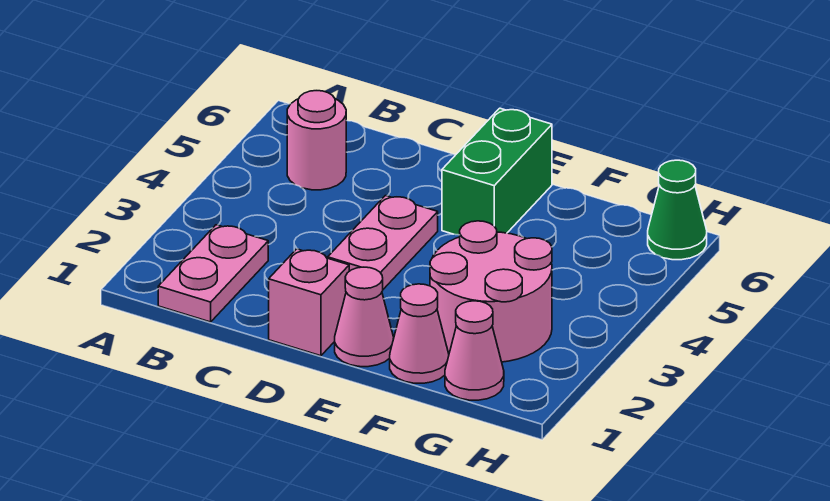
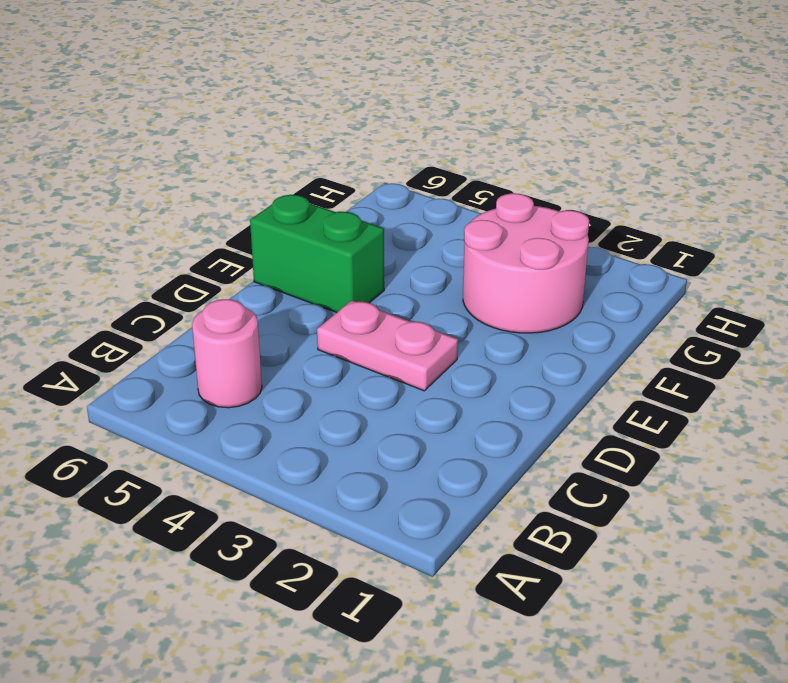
none -> pink 1x2 plate [158,225,268,322]
none -> pink 1x1 brick [269,249,349,356]

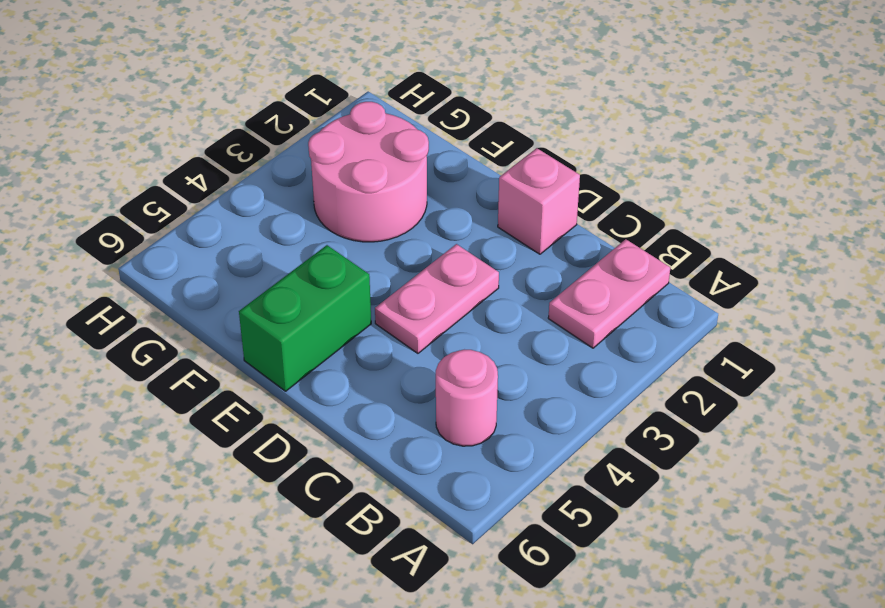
none -> pink 1x1 cone [335,267,394,367]
none -> pink 1x1 cone [390,284,449,383]

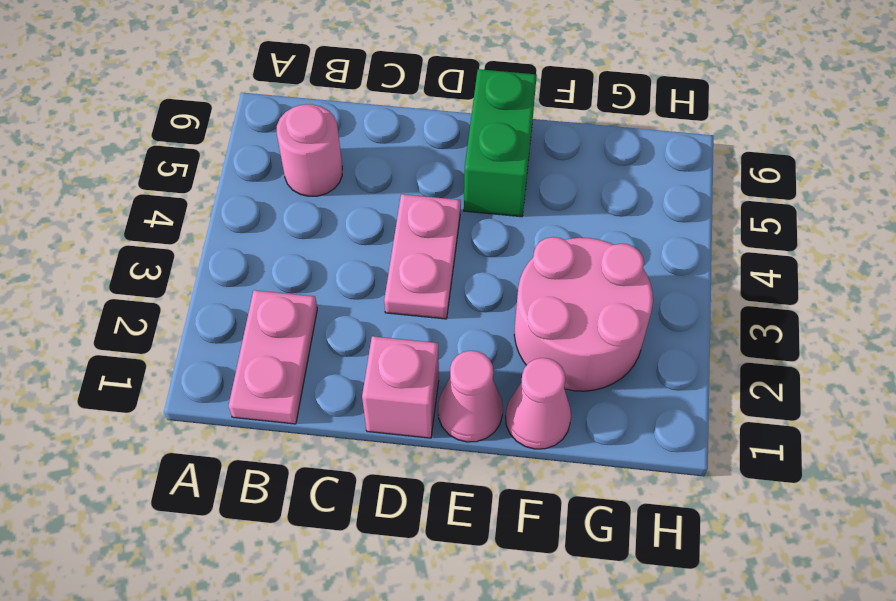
none -> pink 1x1 cone [445,301,504,400]
none -> green 1x1 cone [648,160,707,260]

